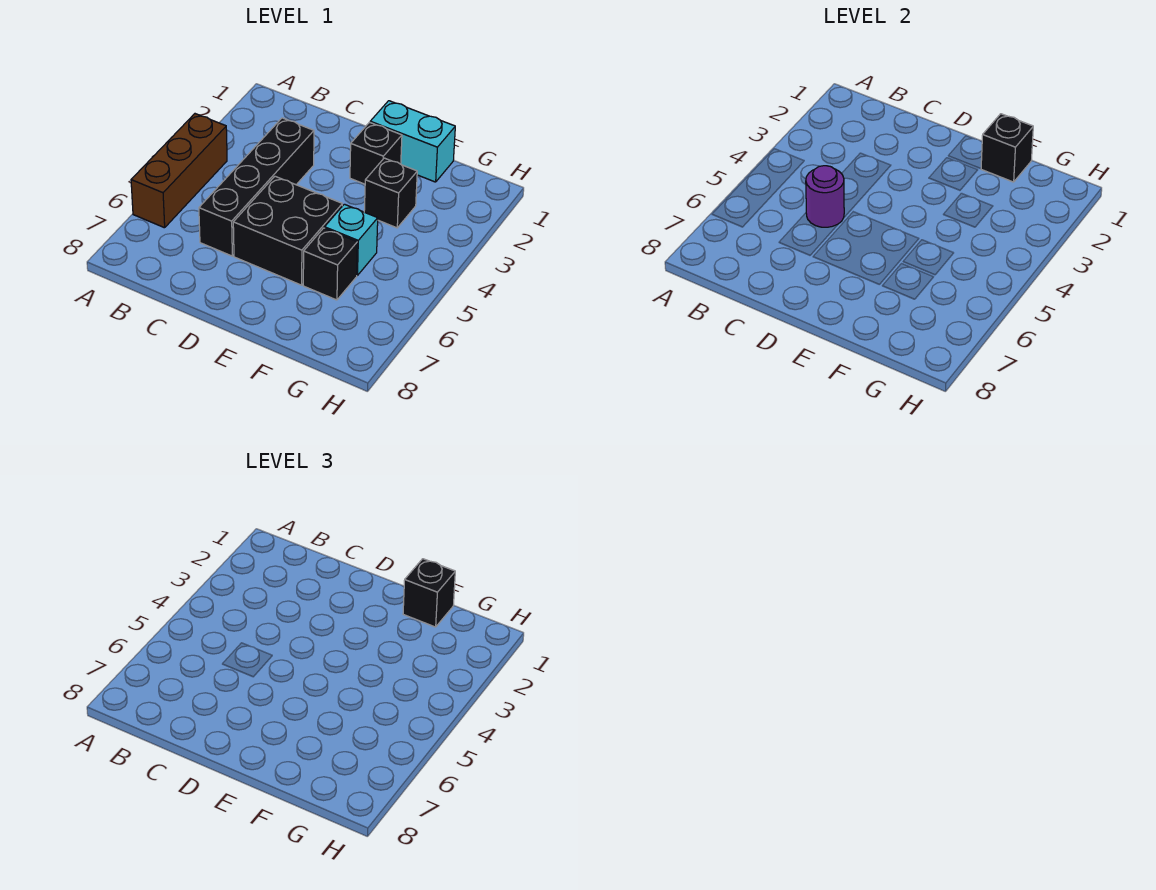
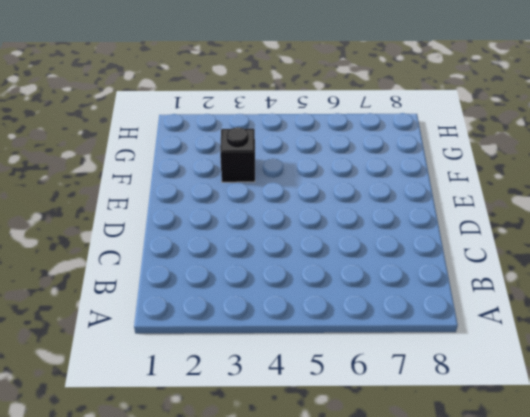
none -> brown 1x3 brick [131,114,227,228]
none -> black 1x4 brick [199,118,314,256]

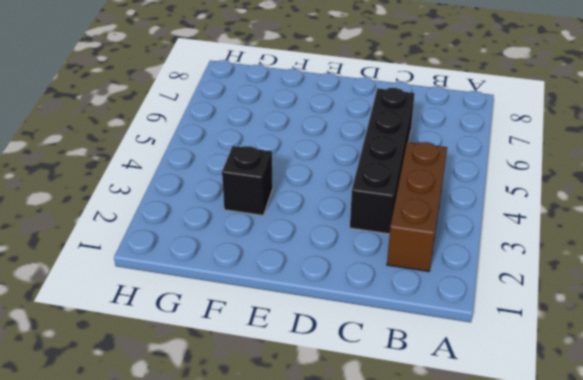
brown 1x3 brick [387,142,447,271] -> brown 1x3 brick moved to [131,114,227,228]
none -> black 2x2 brick [233,176,342,285]
none -> cyan 1x2 brick [370,101,455,182]

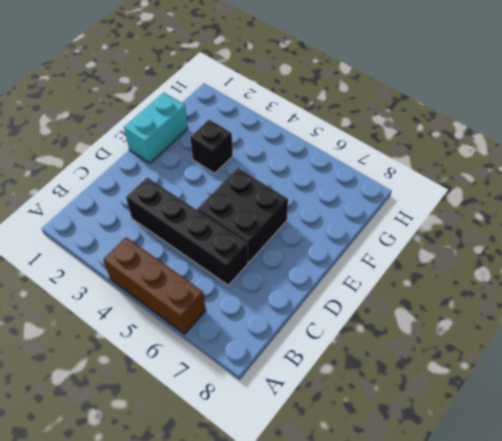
none -> black 1x1 brick [350,122,402,184]
none -> cyan 1x1 brick [325,204,378,275]

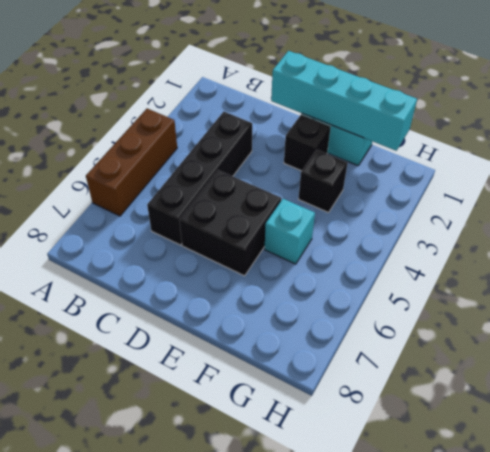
cyan 1x4 brick [271,51,417,151] -> black 1x1 brick [981,114,1033,182]
none -> black 1x1 brick [303,228,357,300]
none -> purple 1x1 round brick [806,166,844,227]

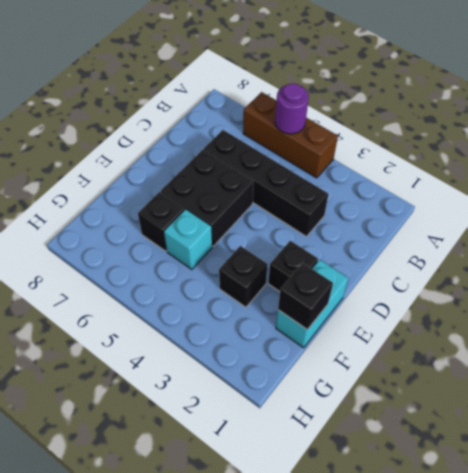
purple 1x1 round brick [275,84,309,134] -> purple 1x1 round brick moved to [806,166,844,227]
none -> black 1x1 brick [403,559,455,627]

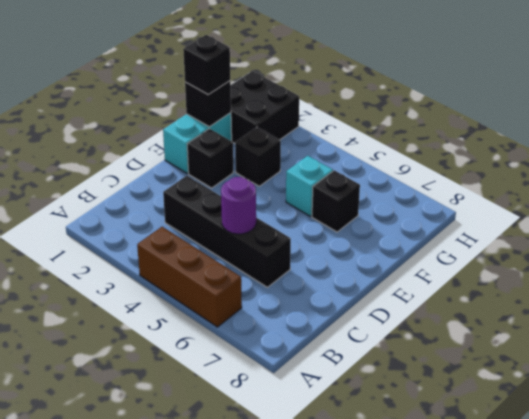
black 2x2 brick [231,71,299,143] -> black 2x2 brick moved to [233,176,342,285]

